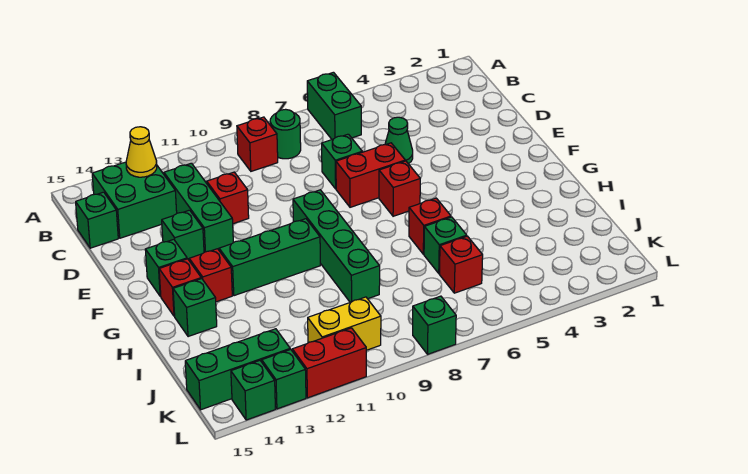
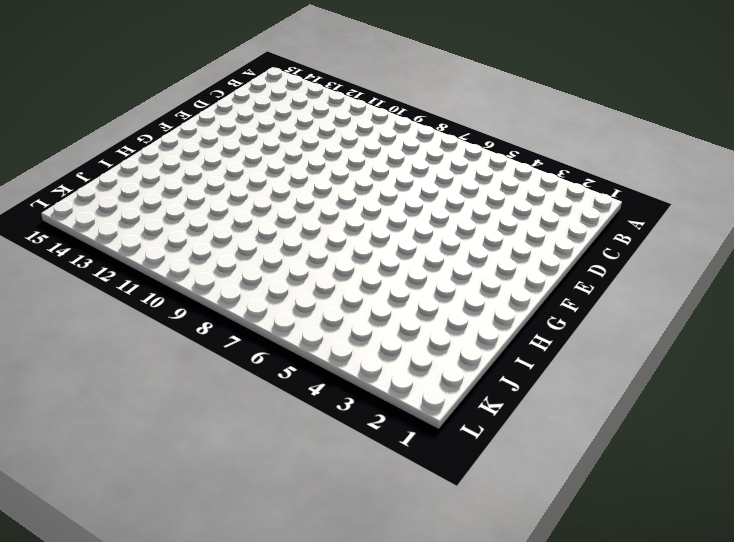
none -> green 1x2 brick [307,72,361,139]
none -> green 1x1 round brick [270,109,301,159]
none -> red 1x1 brick [237,117,278,171]

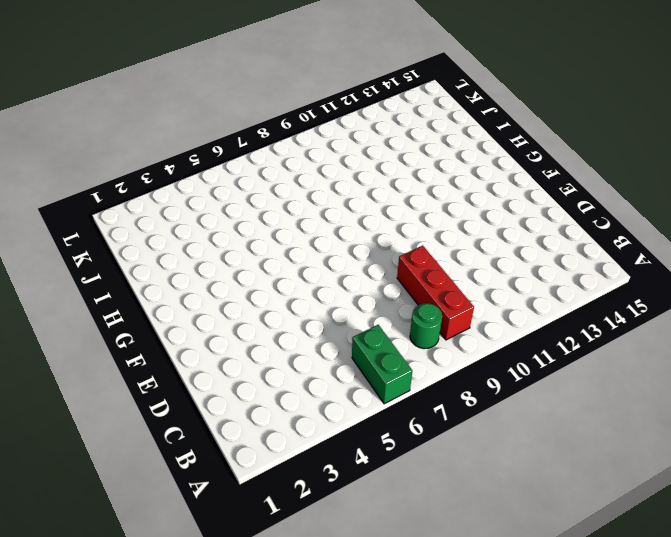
red 1x3 brick [397,246,474,340] -> red 1x1 brick [237,117,278,171]
none -> green 2x2 brick [92,162,177,238]
none -> green 1x3 brick [164,163,233,252]
none -> green 1x1 brick [76,192,118,248]

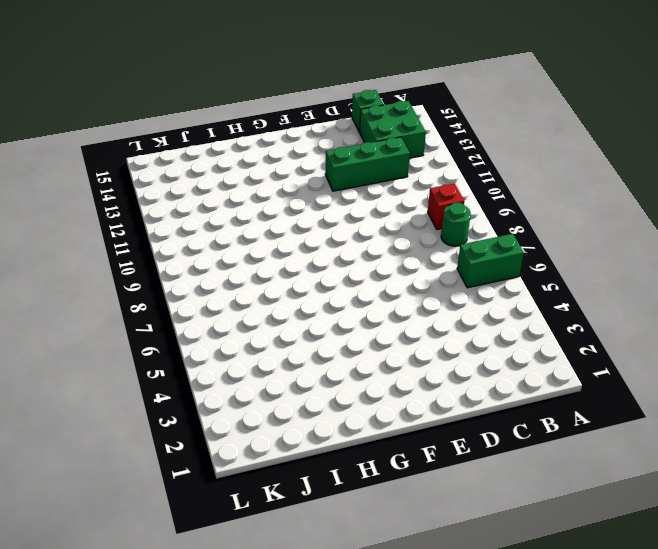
none -> green 1x1 cone [385,117,413,164]
none -> green 1x1 brick [322,134,362,189]
none -> red 1x1 brick [207,172,249,224]

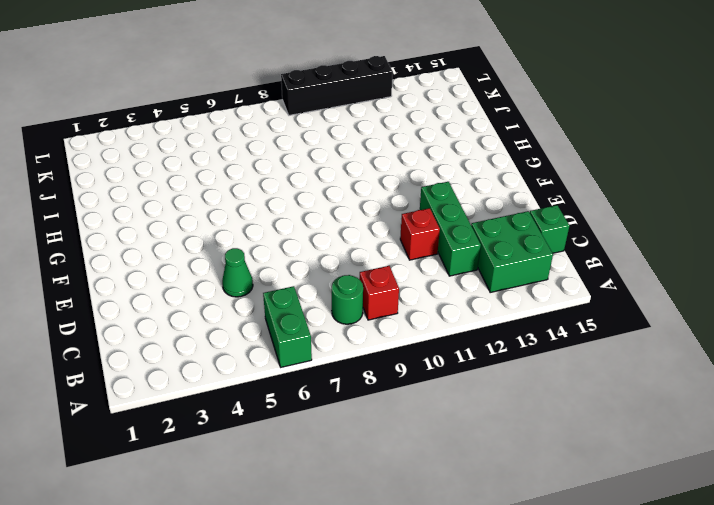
black 1x4 brick [281,56,393,115] -> red 1x2 brick [292,328,366,398]
none -> green 1x1 brick [322,134,362,189]
none -> red 1x2 brick [336,143,405,207]
none -> green 1x1 brick [162,210,204,260]

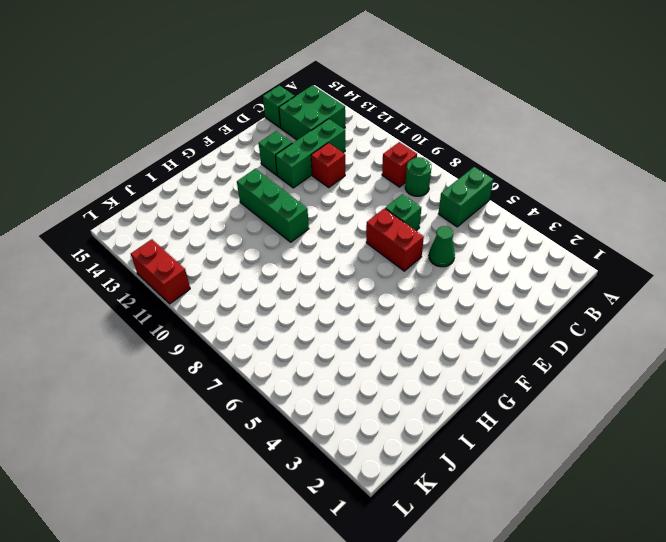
none -> red 1x1 brick [379,161,420,216]
none -> green 1x4 brick [293,190,380,302]
none -> green 1x1 brick [145,239,187,296]

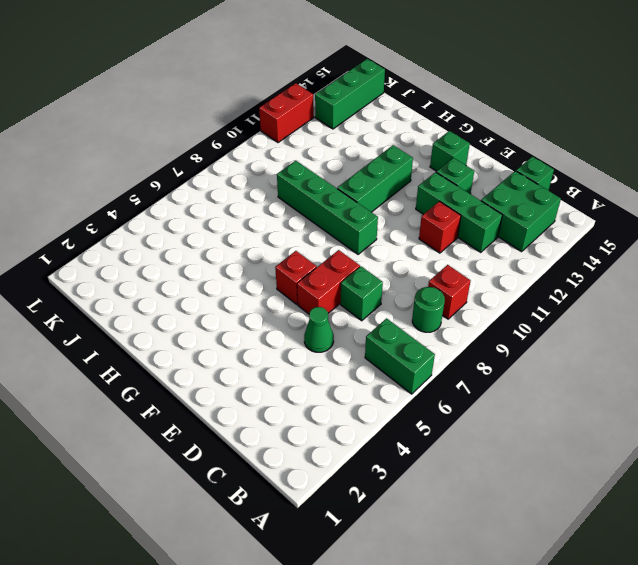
none -> red 1x1 brick [189,249,232,302]
none -> red 1x1 brick [159,259,201,316]
none -> red 1x1 brick [409,198,451,254]

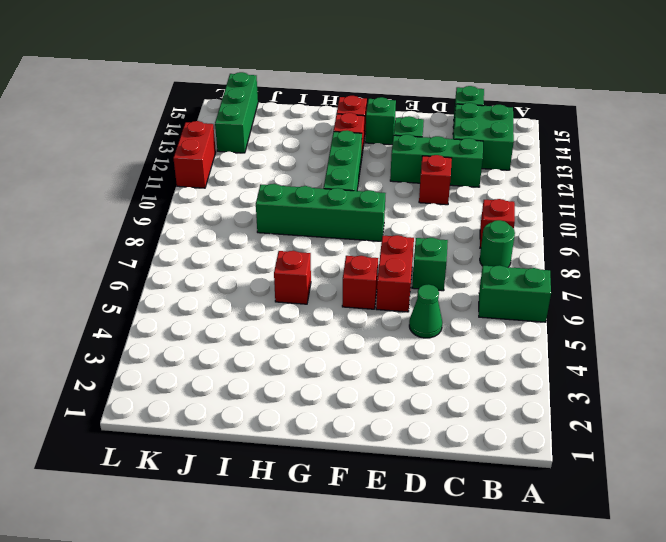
none -> green 1x1 brick [173,279,217,337]
none -> green 1x1 brick [424,217,467,273]
none -> red 1x1 brick [440,236,483,293]

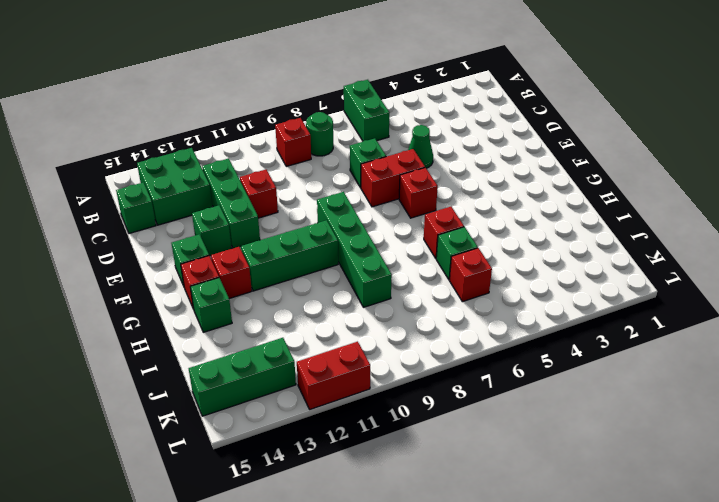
none -> yellow 1x2 brick [308,297,381,350]
none -> green 1x1 brick [413,296,456,354]
none -> green 1x1 brick [262,349,306,409]

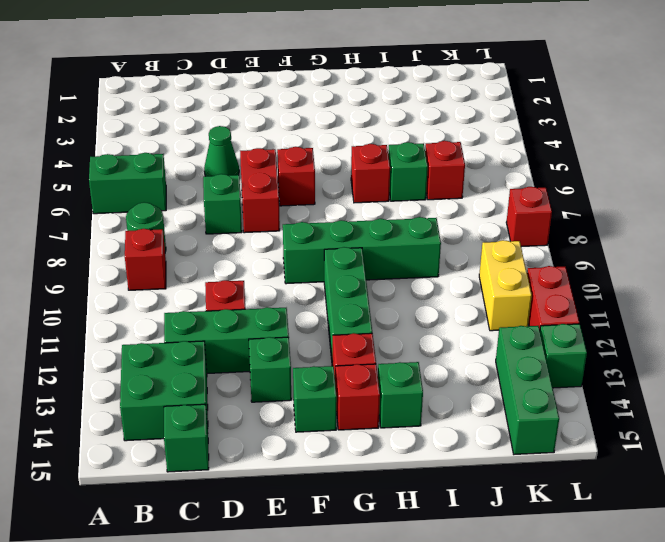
red 1x1 brick [506,187,552,247] -> green 1x1 brick [413,296,456,354]
none -> green 1x1 brick [231,361,275,420]
none -> yellow 1x1 cone [126,127,157,177]

